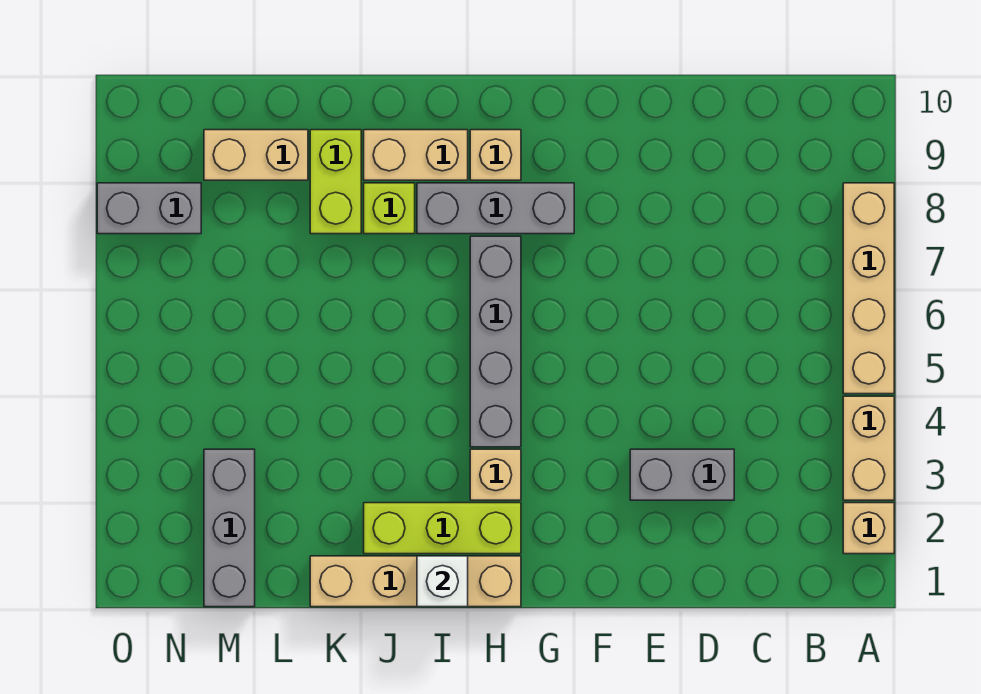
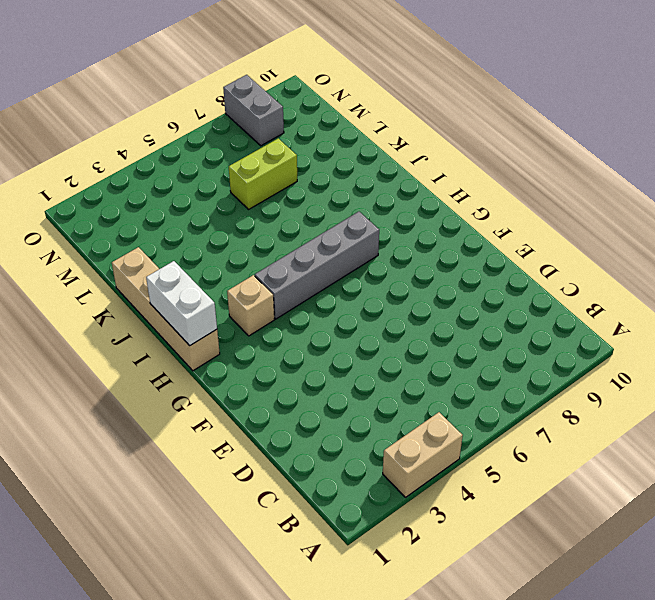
white 1x2 brick [146,261,217,346] -> white 1x1 brick [417,556,468,607]
lime 1x2 brick [229,138,297,209] -> lime 1x2 brick moved to [310,130,361,234]
none -> tan 1x1 brick [843,503,894,554]
none -> tan 1x4 brick [843,183,894,394]
none -> grey 1x2 brick [630,449,734,500]

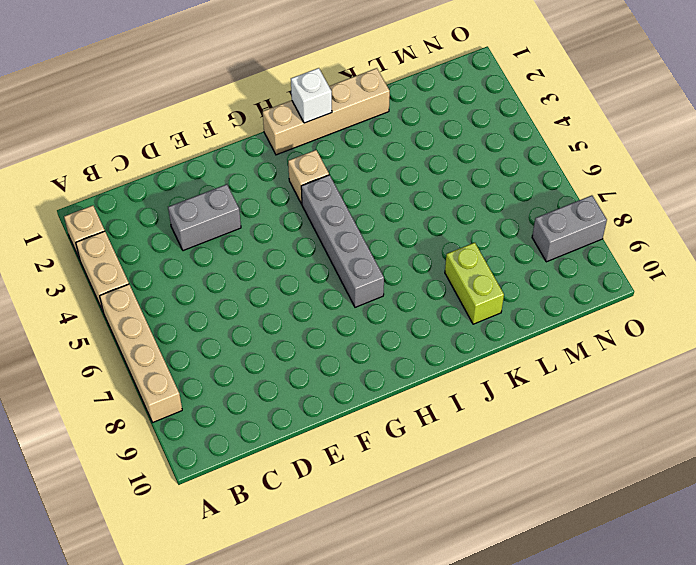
none -> grey 1x3 brick [417,183,574,234]
none -> lime 1x3 brick [364,503,521,554]
none -> tan 1x1 brick [470,130,521,180]

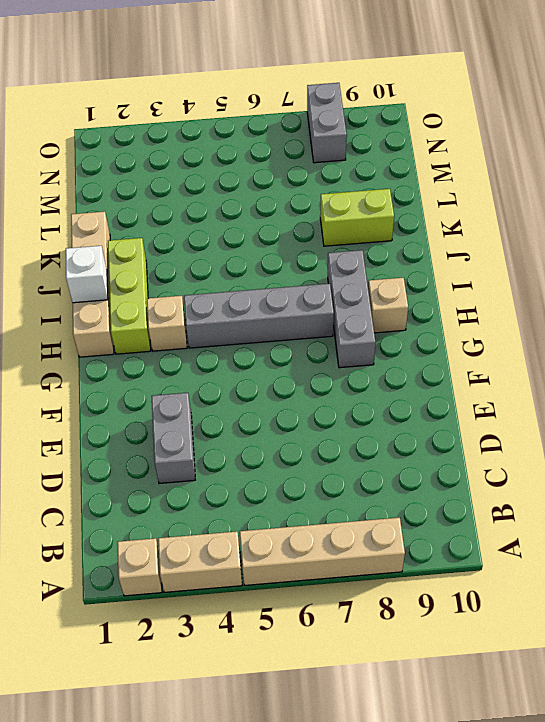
none -> tan 1x2 brick [364,130,468,180]
none -> lime 1x1 brick [364,183,415,234]
none -> tan 1x2 brick [204,130,308,180]

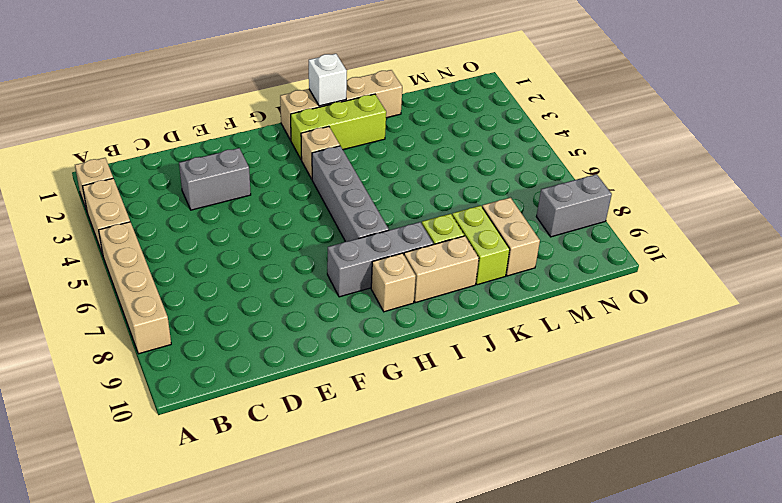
tan 1x2 brick [482,198,540,276] -> tan 1x2 brick turned to [204,130,308,180]
none -> grey 1x3 brick [204,449,255,607]

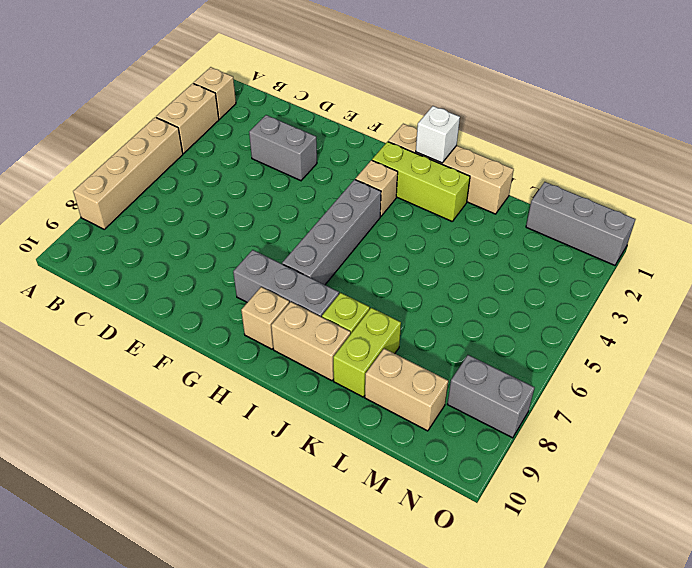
grey 1x3 brick [526,182,635,265] -> grey 1x3 brick turned to [204,449,255,607]

